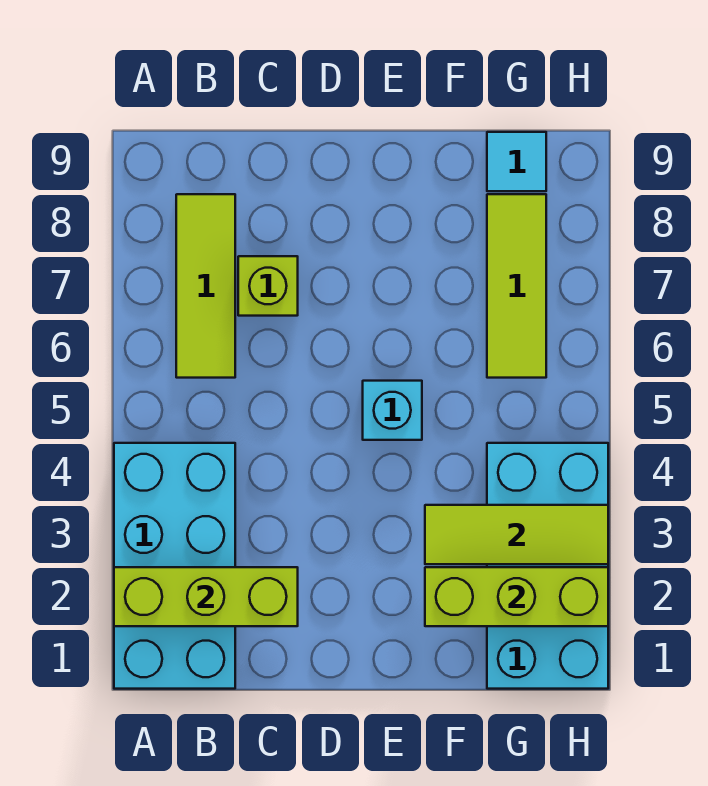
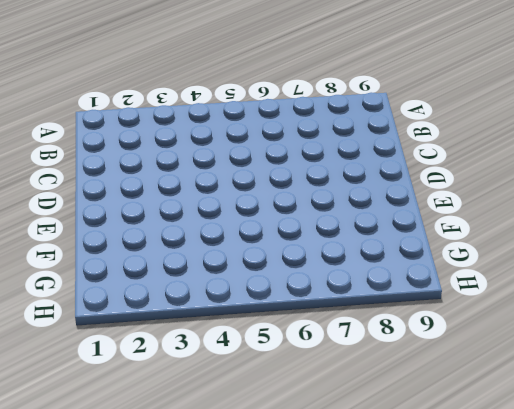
none -> cyan 2x4 brick [114,443,235,689]
none -> lime 1x3 tile [176,194,235,378]

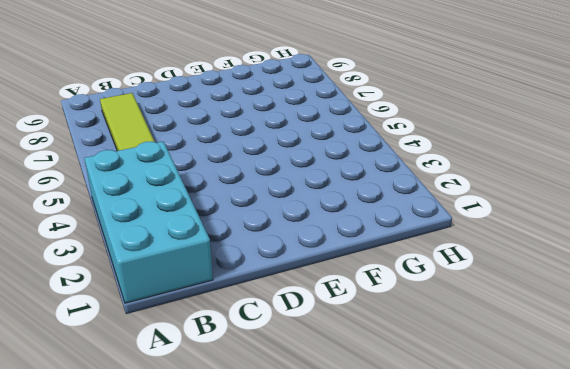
none -> lime 1x1 brick [238,256,298,316]
none -> cyan 1x1 brick [363,381,422,440]

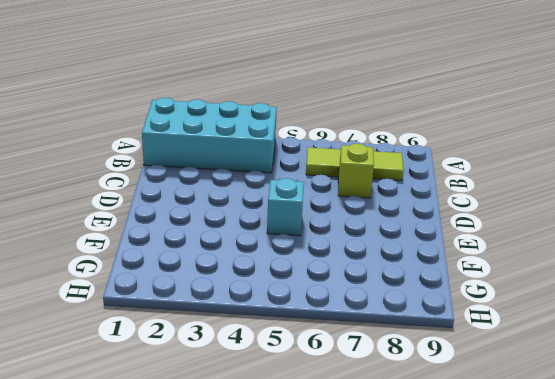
none -> cyan 2x4 brick [487,443,608,689]
none -> lime 1x3 tile [487,194,546,378]

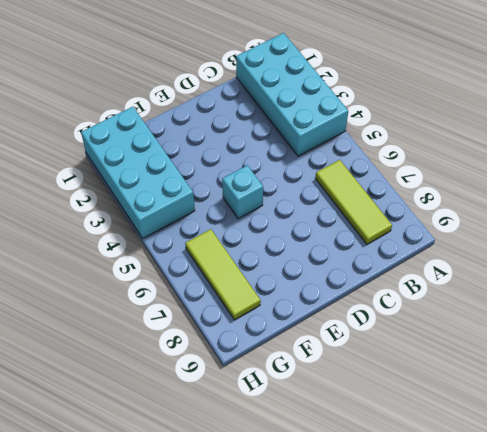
none -> lime 1x1 brick [238,256,298,316]
none -> cyan 1x1 tile [487,132,546,191]

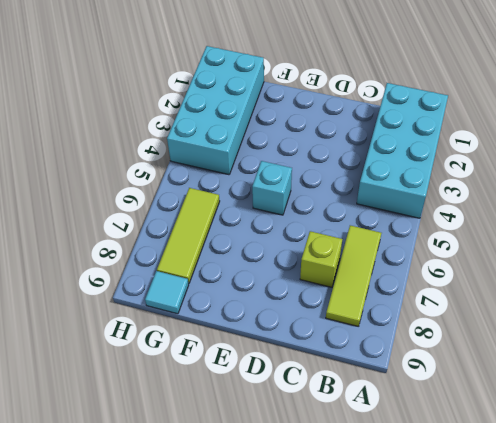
none -> lime 1x3 brick [114,567,298,626]
none -> lime 1x3 brick [425,567,608,626]

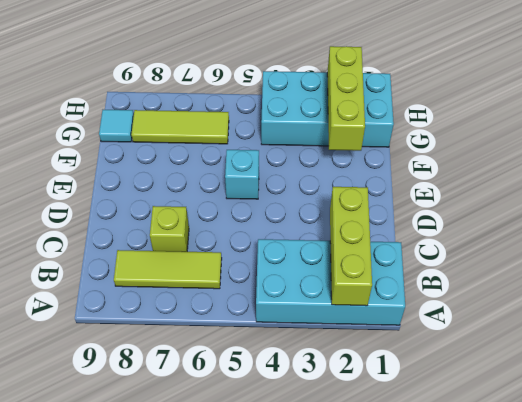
none -> lime 1x3 tile [425,505,608,564]

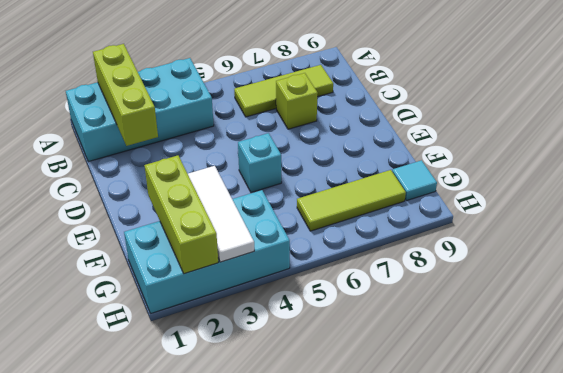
white 1x3 tile [188,166,254,262] -> lime 1x3 tile [425,505,608,564]

